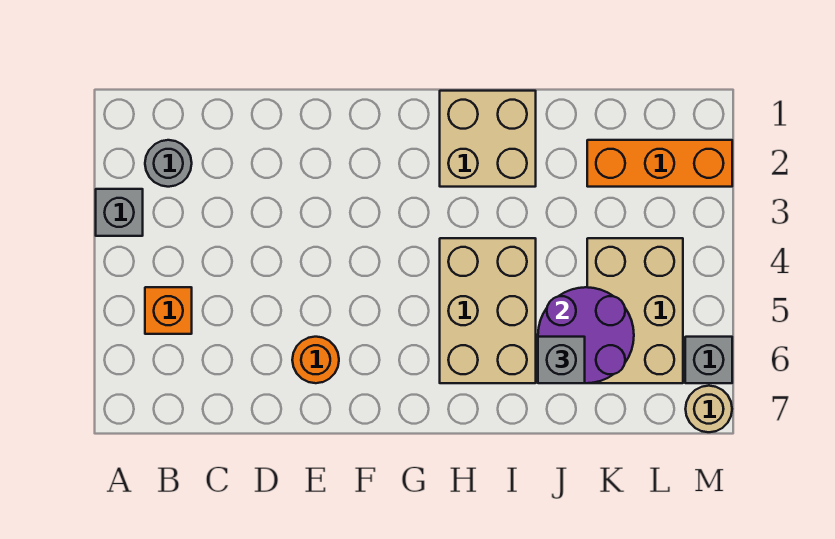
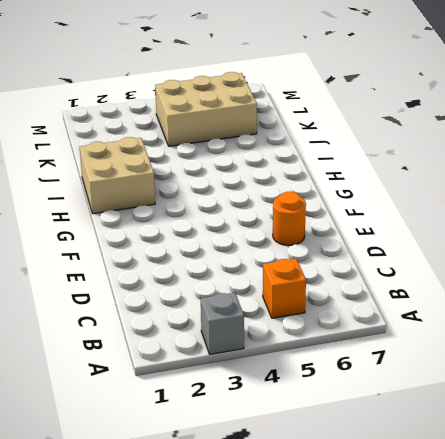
none -> grey 1x1 round brick [145,140,192,187]
none -> tan 2x3 brick [440,238,536,383]
none -> orange 1x3 brick [587,140,732,187]

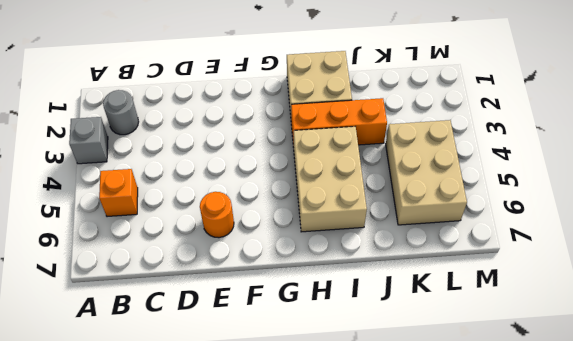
orange 1x3 brick [291,98,387,147] -> orange 1x3 brick moved to [587,140,732,187]
none -> grey 1x1 brick [685,337,732,383]
none -> tan 1x1 round brick [686,386,732,432]
none -> purple 2x2 round brick [538,287,634,383]

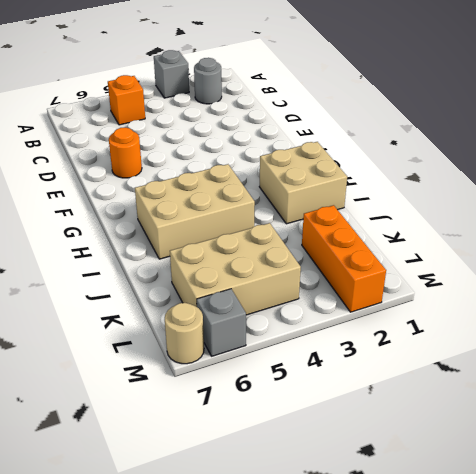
none -> purple 2x2 round brick [538,287,634,383]
none -> grey 1x1 brick [538,337,585,383]

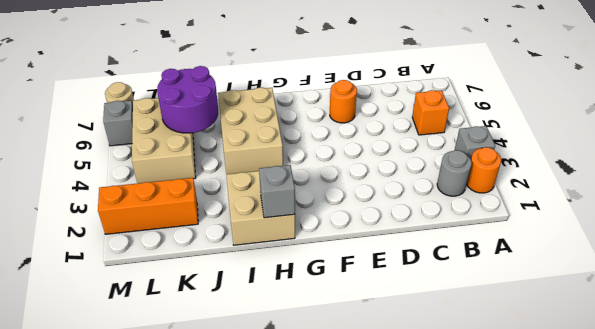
orange 1x1 round brick [467,147,501,193] -> none
grey 1x1 brick [259,165,295,218] -> grey 1x1 brick moved to [538,337,585,383]

